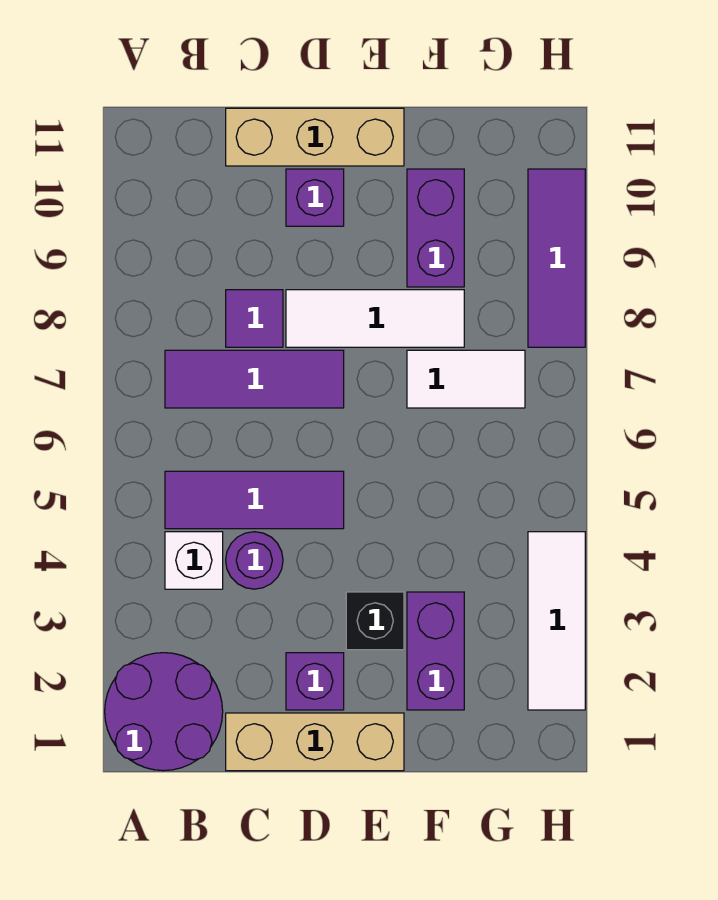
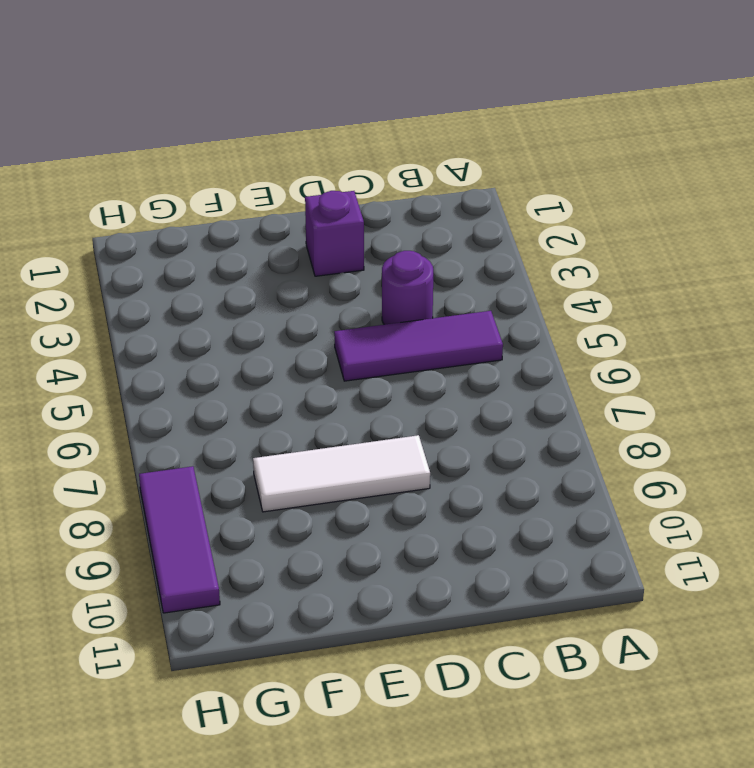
none -> purple 2x2 round brick [105,653,223,771]
none -> white 1x1 brick [165,532,223,589]
none -> purple 1x3 tile [165,350,344,408]

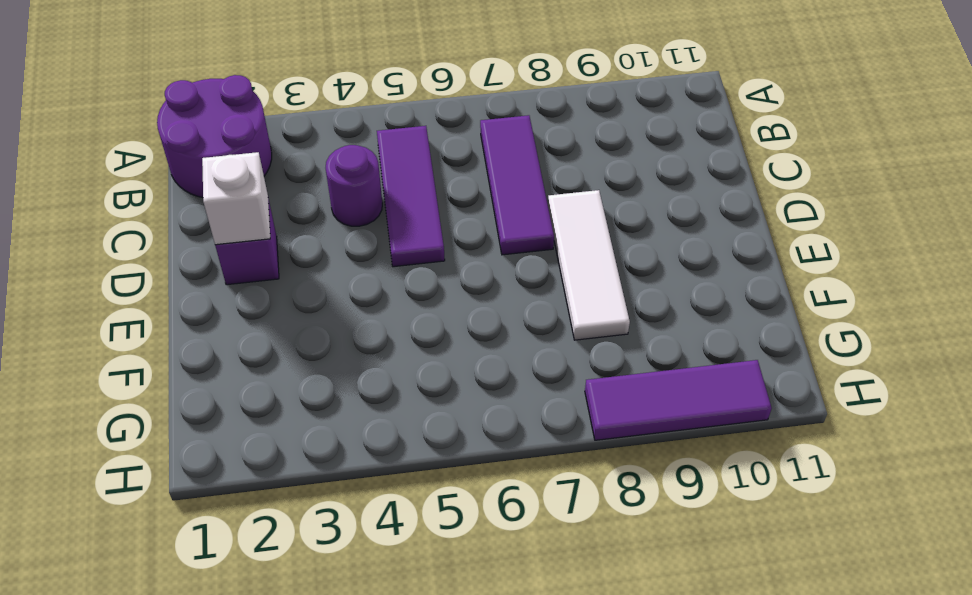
white 1x1 brick [202,152,270,245] -> white 1x1 brick moved to [165,532,223,589]
none -> tan 1x3 brick [226,713,404,771]
none -> purple 1x1 tile [226,290,283,347]
none -> tan 1x3 brick [226,108,404,166]

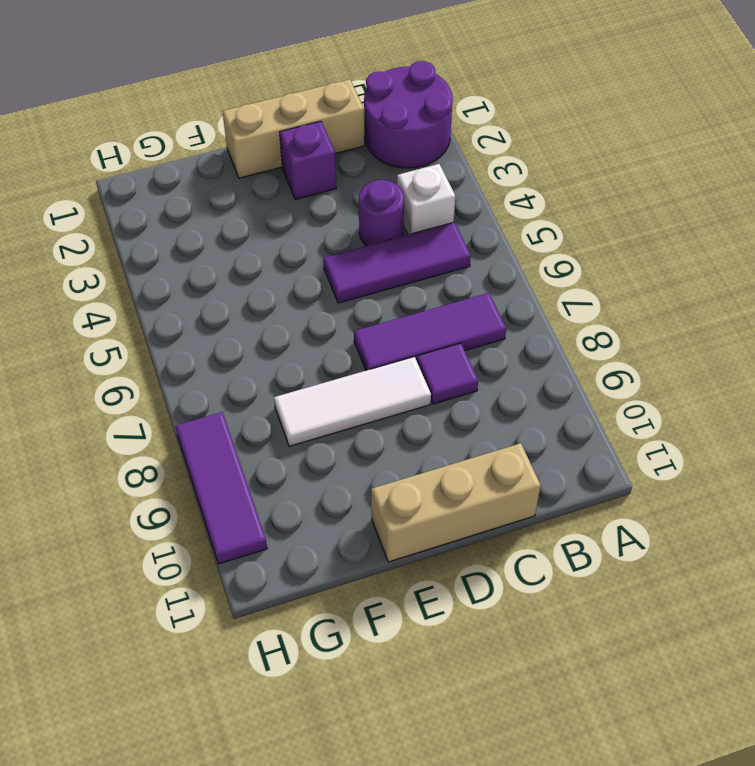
none -> purple 1x1 brick [286,169,344,226]
none -> black 1x1 brick [346,592,404,650]
none -> purple 1x2 brick [407,592,464,710]

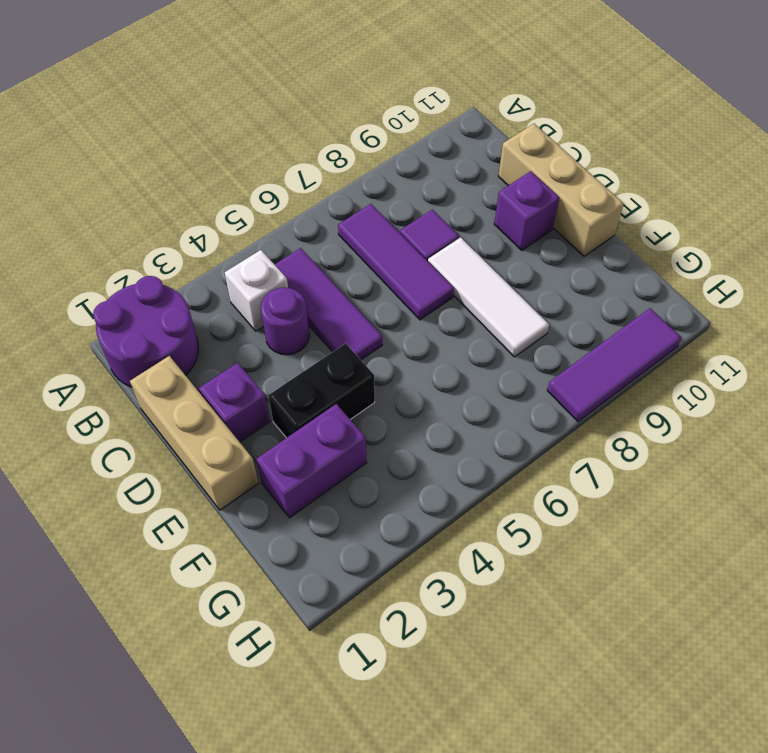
black 1x2 brick [268,343,375,438] -> black 1x1 brick [346,592,404,650]
none -> white 1x2 tile [407,350,525,408]
none -> purple 1x2 brick [407,169,464,287]
none -> white 1x3 tile [528,532,585,710]

